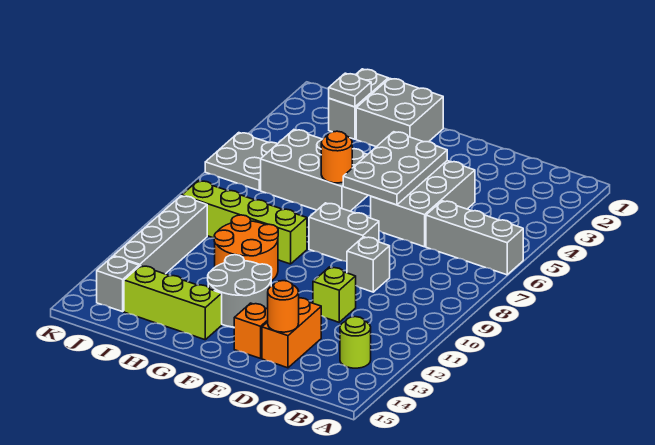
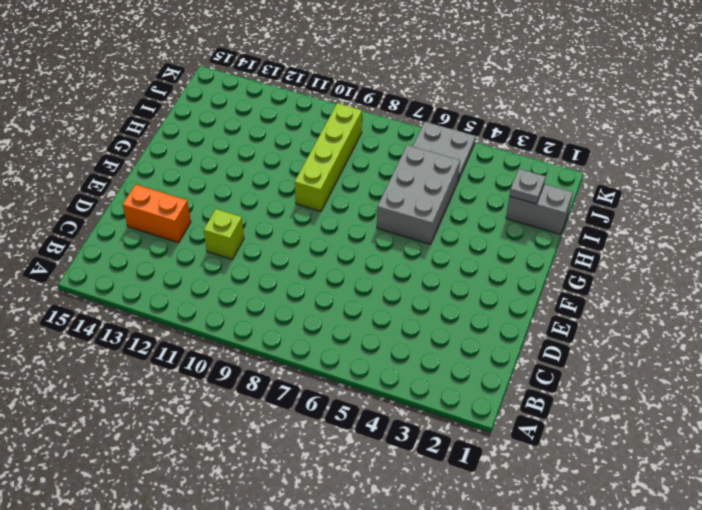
none -> grey 1x3 brick [426,201,523,275]
none -> lime 1x1 round brick [340,317,371,368]
none -> grey 2x3 brick [371,161,475,247]

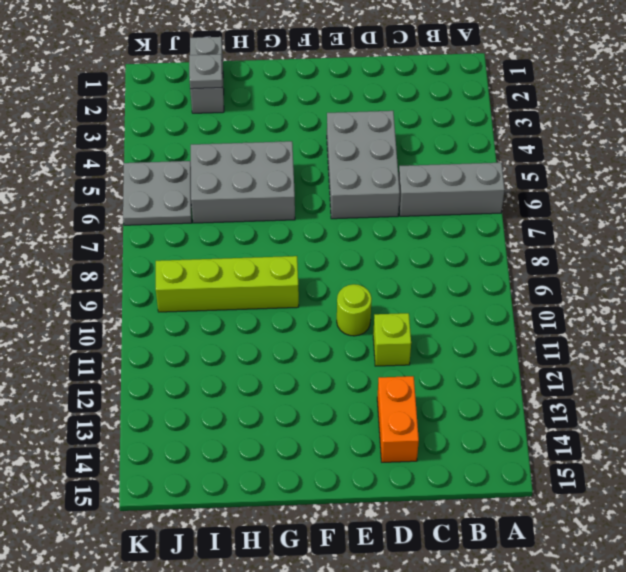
lime 1x1 round brick [337,284,372,336] -> lime 1x1 round brick moved to [340,317,371,368]
none -> grey 1x1 brick [347,237,390,292]
none -> grey 1x2 brick [309,203,379,262]
none -> orange 1x1 brick [234,303,268,358]

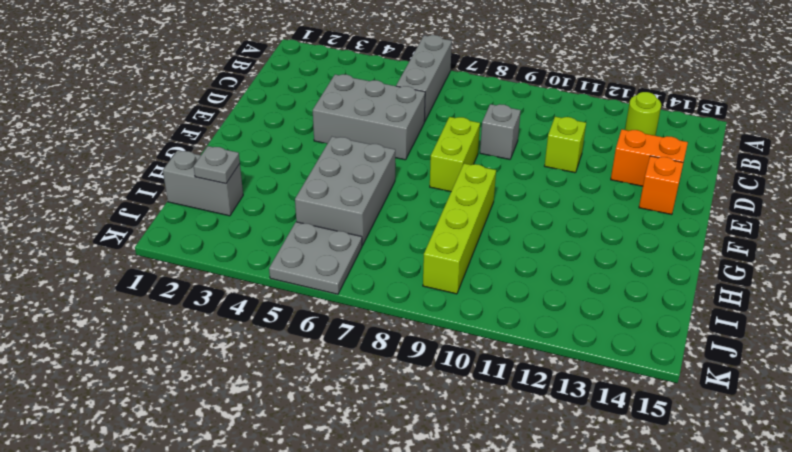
lime 1x2 brick [430,117,480,192] -> grey 1x2 brick [309,203,379,262]
none -> grey 2x2 round brick [208,255,272,327]
none -> grey 2x2 brick [356,78,443,147]
none -> orange 2x2 round brick [214,215,278,281]

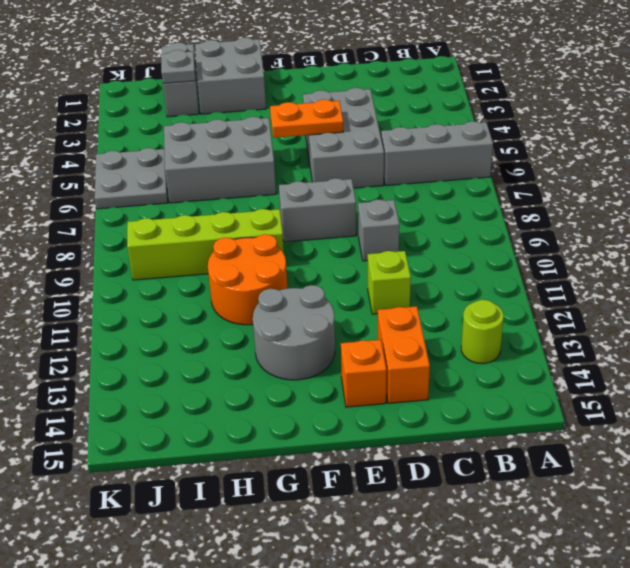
orange 1x2 plate [270,99,343,138] -> grey 2x3 plate [343,132,447,205]
none -> lime 1x3 brick [124,266,222,340]
none -> grey 1x4 brick [114,196,207,274]
none -> grey 1x1 brick [97,256,139,312]

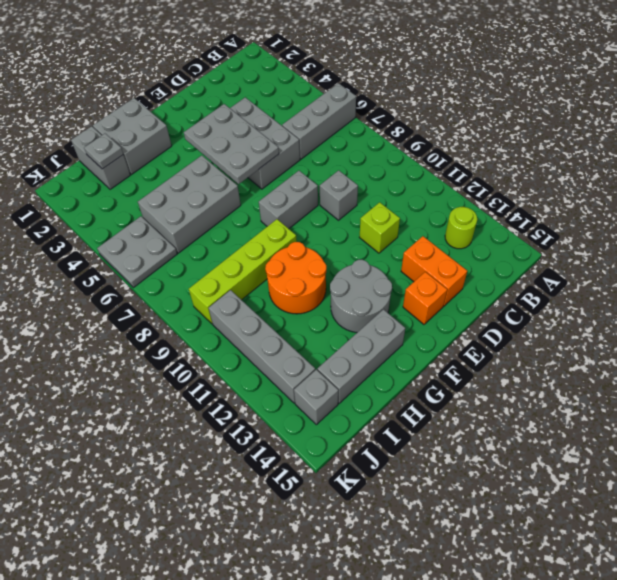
grey 1x3 brick [317,309,405,403] -> lime 1x3 brick [124,266,222,340]
none -> orange 1x1 round brick [268,281,299,332]
none -> orange 1x1 round brick [321,131,352,183]

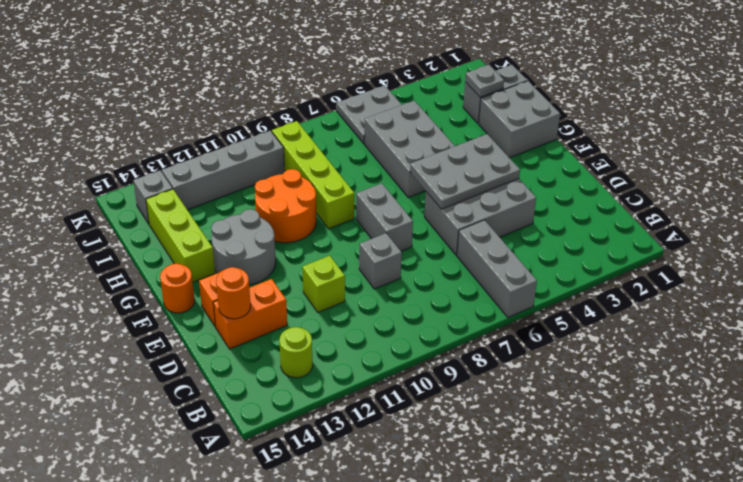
orange 1x1 round brick [160,263,194,313] -> orange 1x1 round brick moved to [321,131,352,183]

